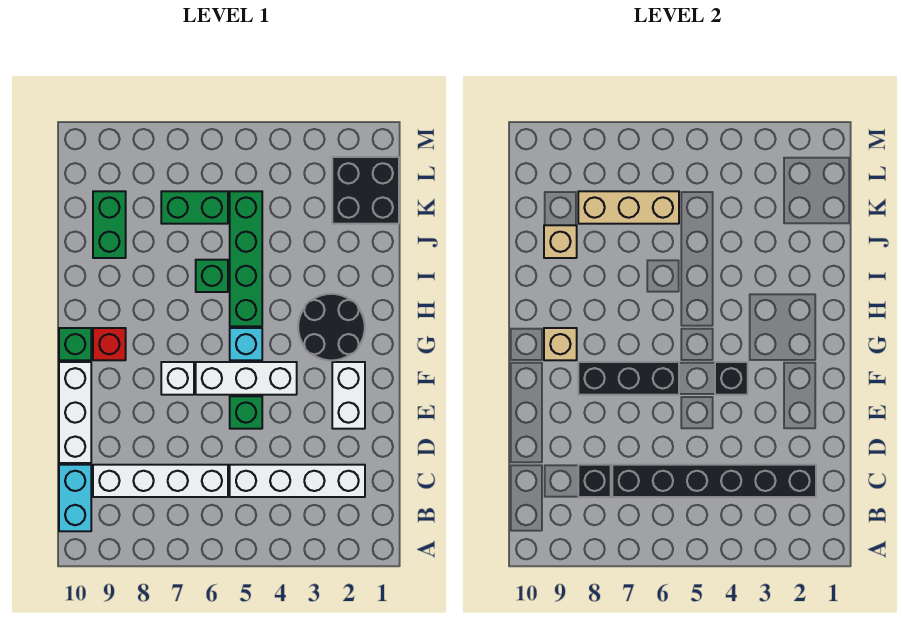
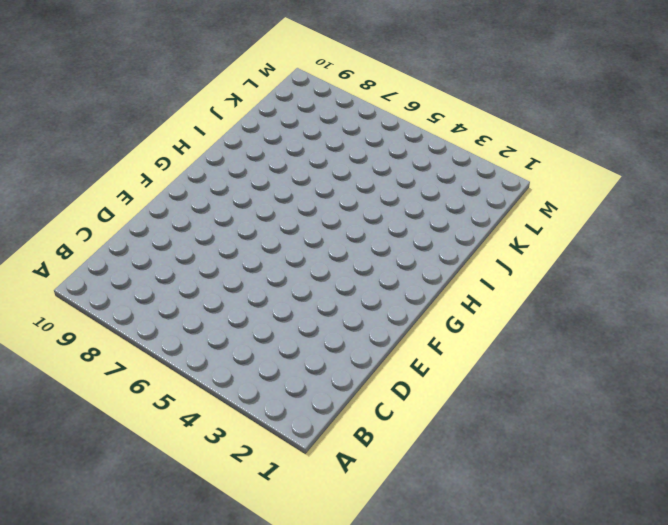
none -> cyan 1x2 brick [59,465,91,531]
none -> white 1x4 brick [230,465,365,497]
none -> white 1x4 brick [93,465,228,497]

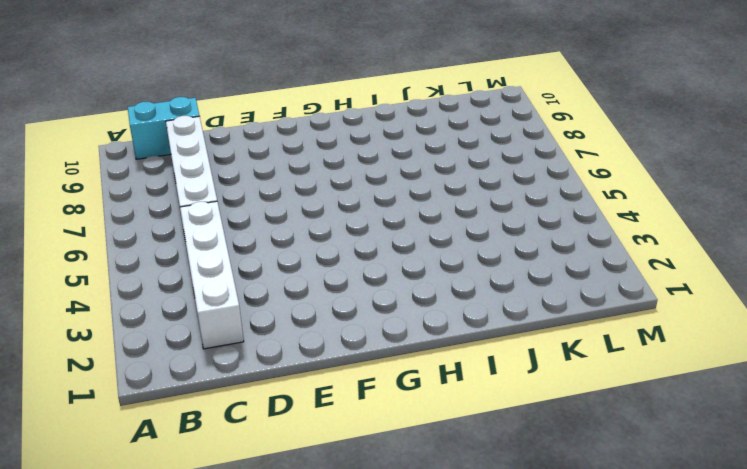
none -> white 1x3 brick [59,362,91,463]
none -> white 1x2 brick [332,362,365,429]
none -> green 1x1 brick [230,396,262,429]

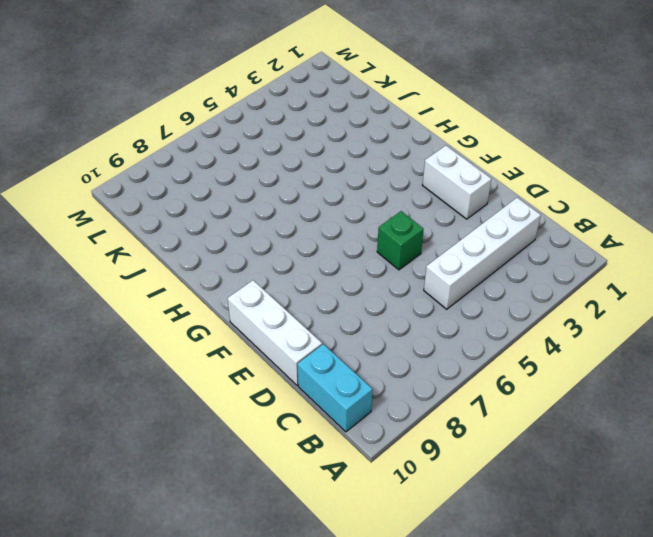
none -> white 1x4 brick [93,465,228,497]
none -> white 1x3 brick [196,362,297,395]
none -> white 1x1 brick [161,362,194,395]

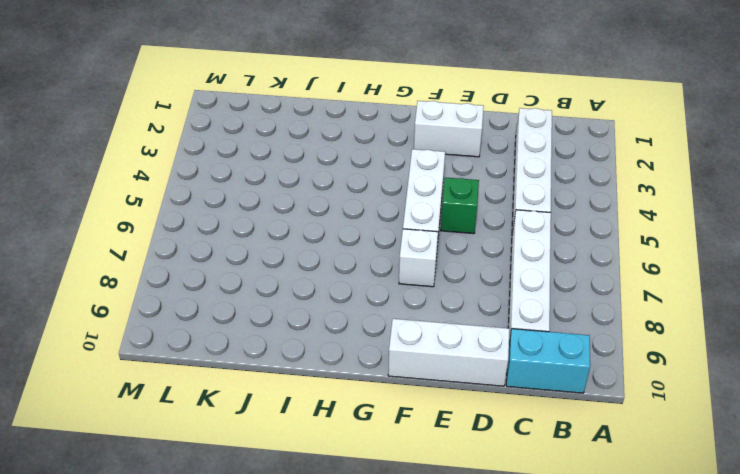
none -> black 2x2 round brick [298,294,365,360]
none -> cyan 1x1 brick [230,328,262,360]
none -> red 1x1 brick [93,328,126,360]

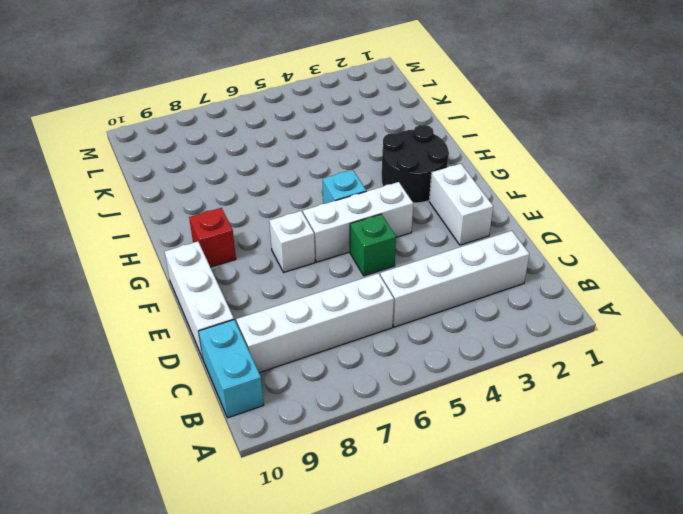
none -> green 1x1 brick [59,328,91,360]
none -> green 1x4 brick [230,191,262,326]
none -> green 1x1 brick [196,260,228,292]

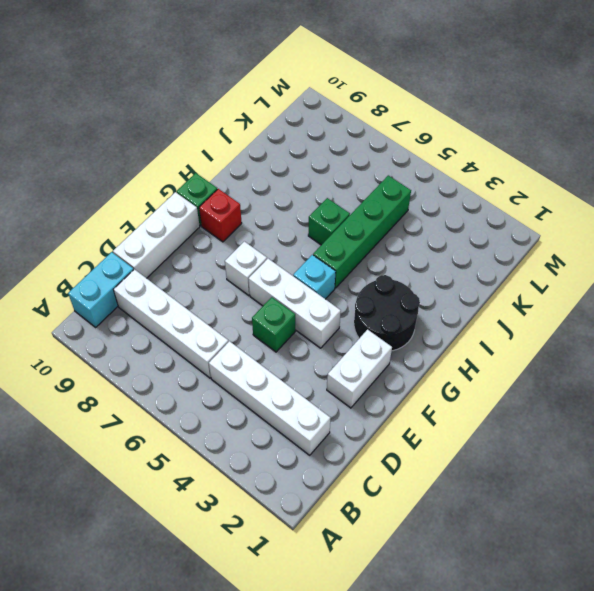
none -> green 1x2 brick [93,191,126,258]
none -> black 2x2 brick [332,157,399,224]
none -> green 1x2 brick [161,191,228,224]

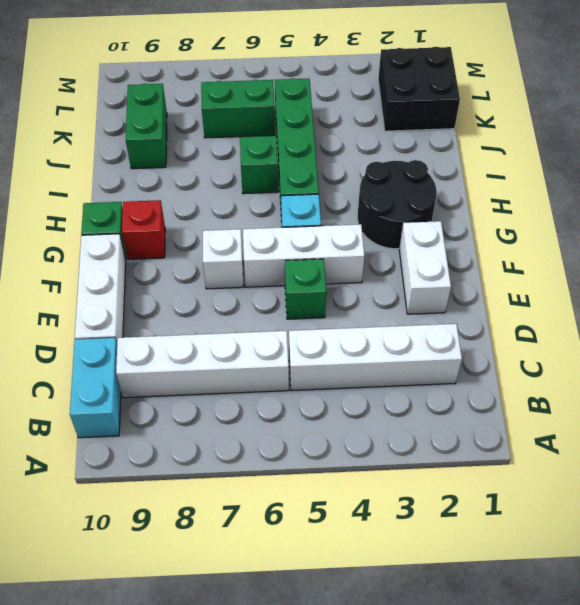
none -> black 1x6 brick [612,465,816,497]
none -> black 1x1 brick [578,465,611,497]
none -> black 1x1 brick [715,362,748,395]

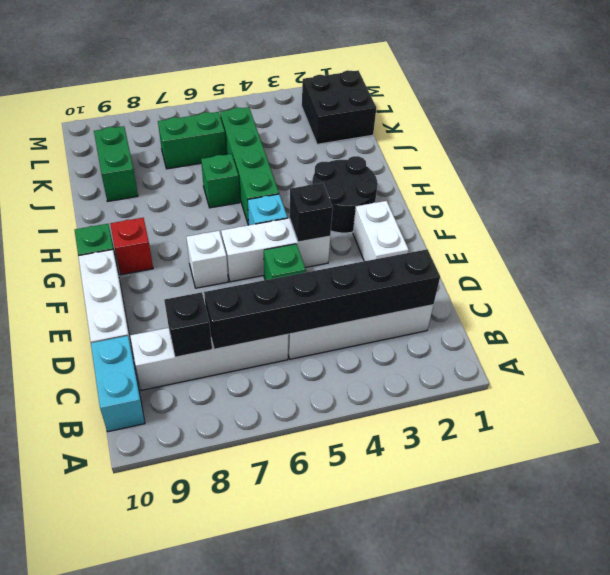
none -> black 1x3 brick [578,362,679,395]
none -> tan 1x1 brick [544,328,577,360]
none -> tan 1x1 brick [544,225,577,258]

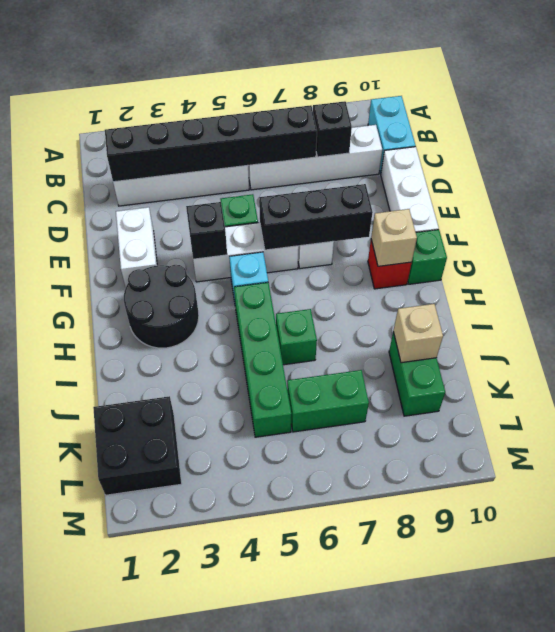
none -> tan 1x3 brick [578,191,679,224]

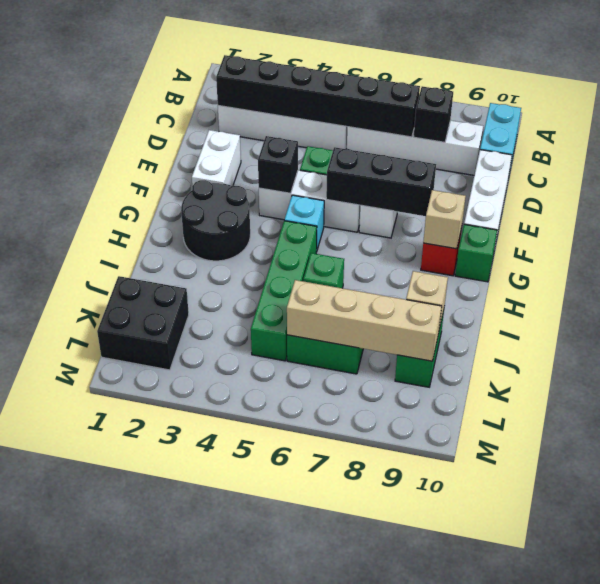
tan 1x4 brick [287,280,442,361] -> tan 1x3 brick [578,191,679,224]

